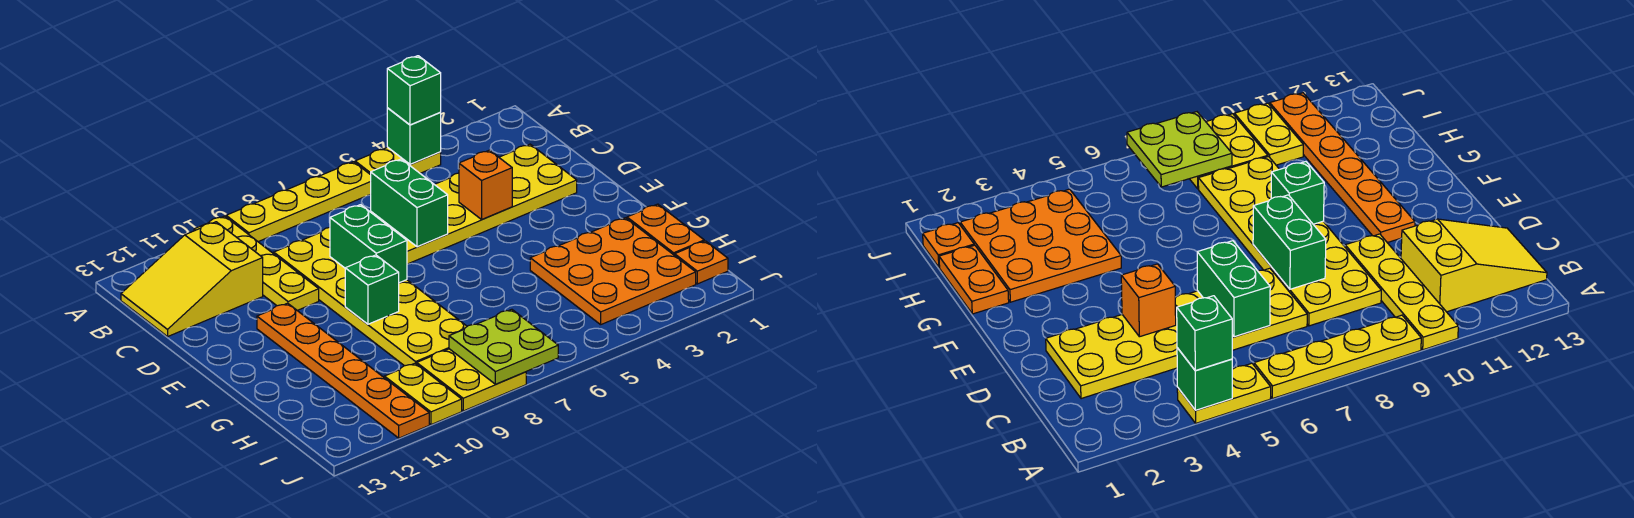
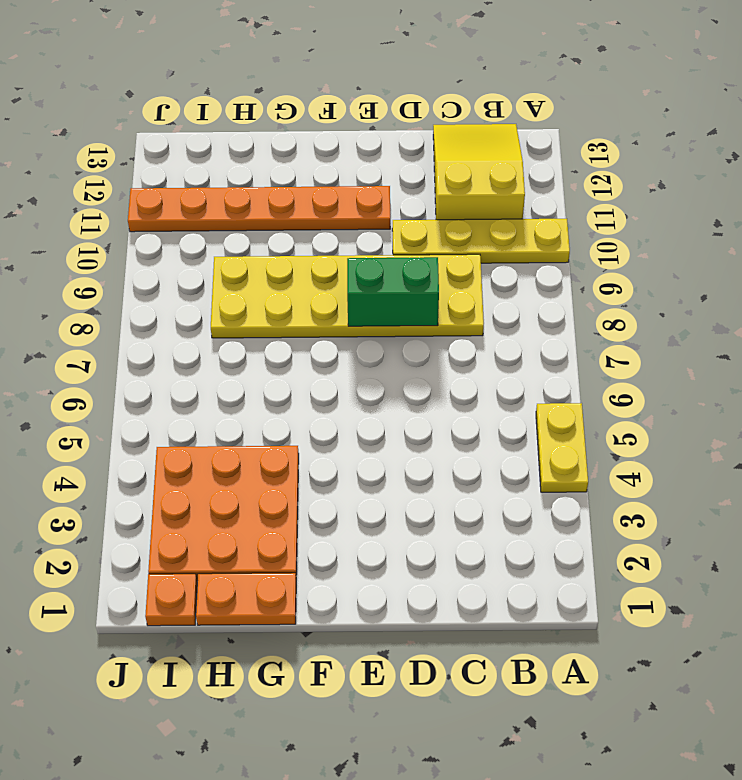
none -> yellow 1x4 plate [226,162,371,242]
none -> yellow 2x6 plate [370,144,577,264]
none -> yellow 2x2 plate [417,349,526,411]

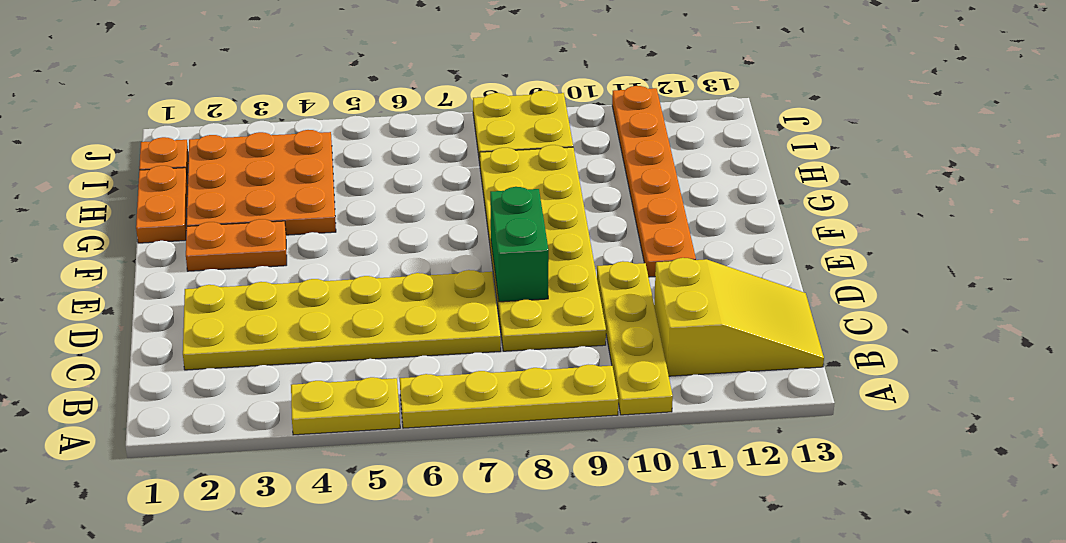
orange 1x2 plate [186,219,287,271] -> none
none -> yellow 1x2 plate [384,363,462,425]
none -> green 1x1 brick [387,108,441,164]
none -> green 1x2 brick [371,159,448,247]

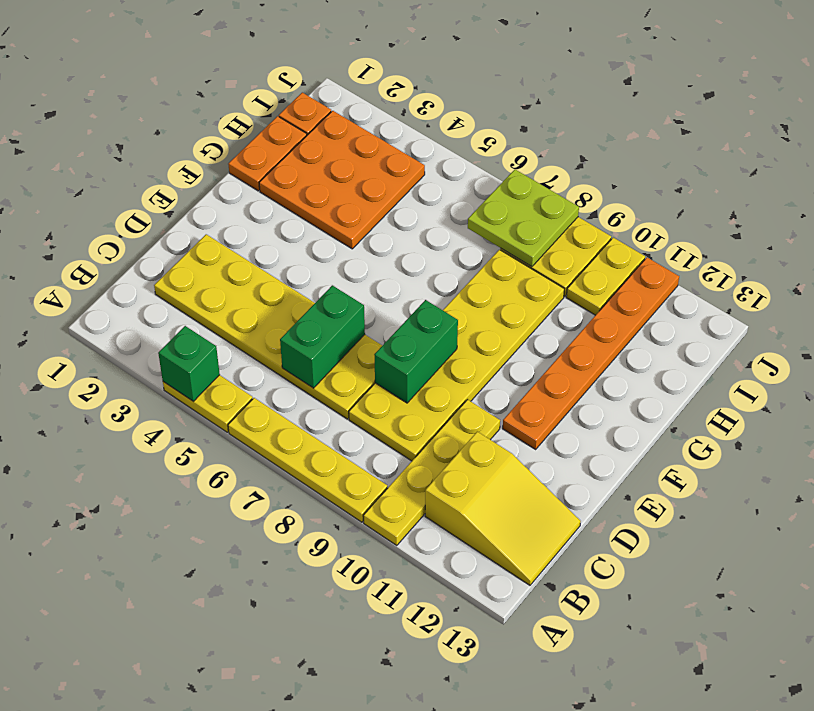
none -> orange 1x1 brick [459,150,512,219]
none -> green 1x1 brick [345,255,399,324]
none -> green 1x1 brick [387,56,441,125]

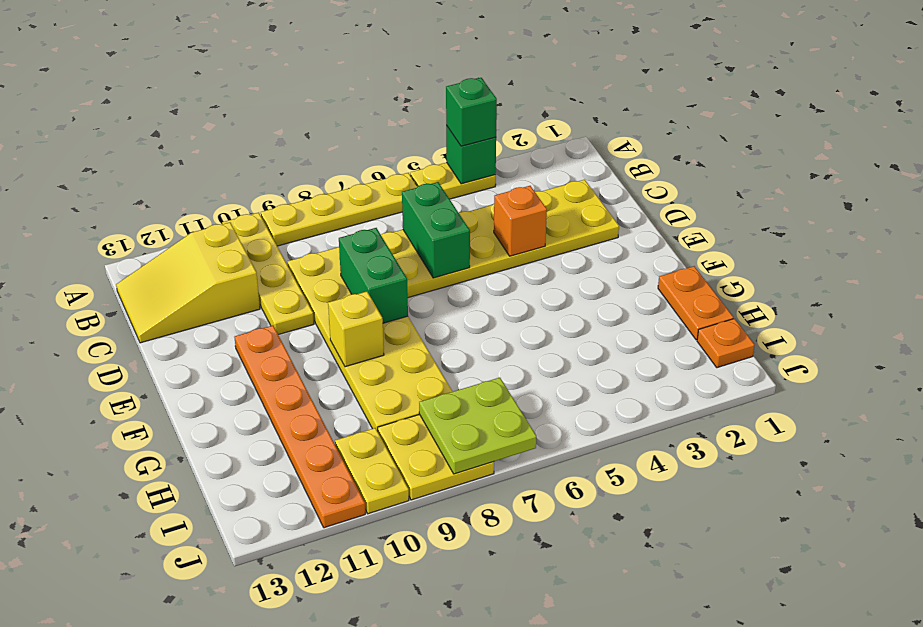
yellow 1x1 brick [328,291,384,367] -> green 1x1 brick [345,255,399,324]
none -> orange 3x3 plate [530,218,696,325]

